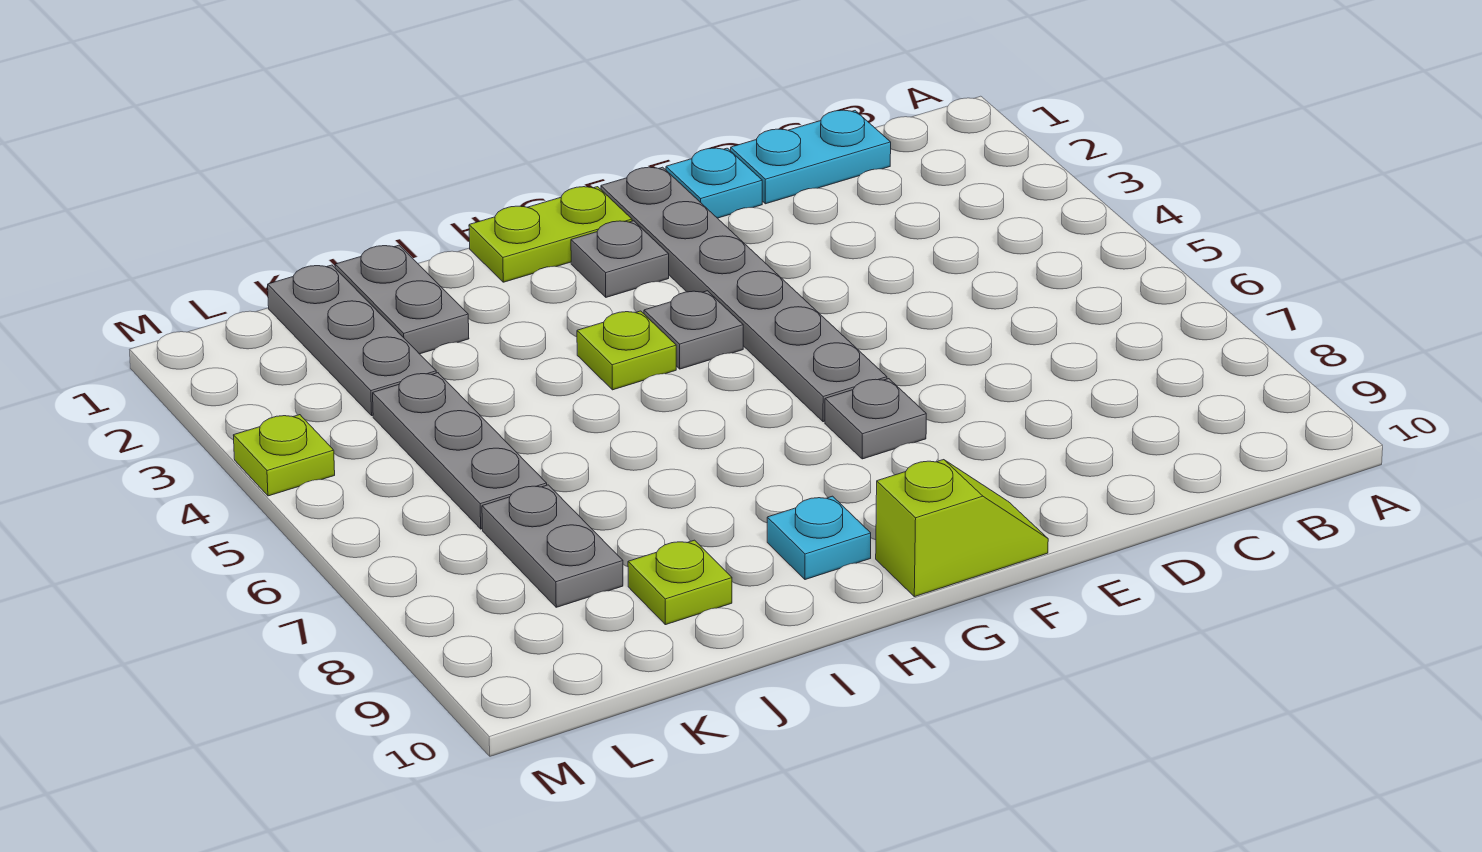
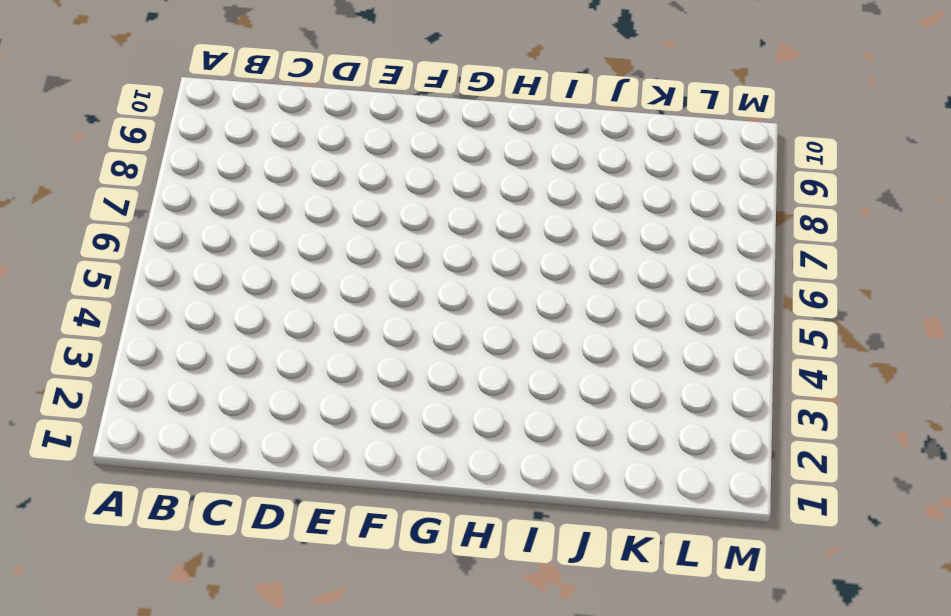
none -> cyan 1x2 plate [731,110,891,204]
none -> cyan 1x1 plate [666,148,762,218]
none -> grey 1x6 plate [601,167,887,422]

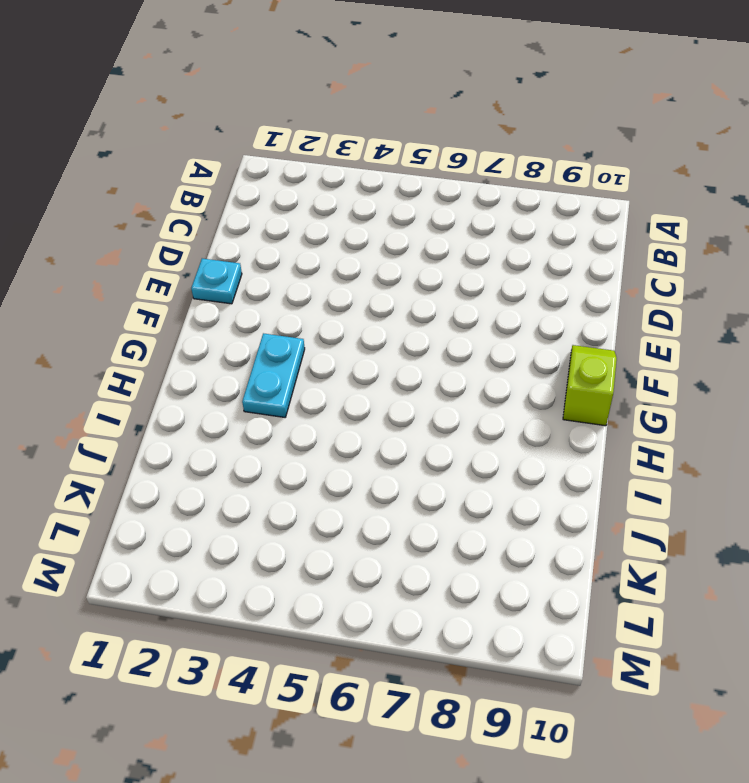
cyan 1x2 plate [242,333,305,417] -> cyan 1x2 plate moved to [731,110,891,204]
none -> grey 1x6 plate [601,167,887,422]
none -> grey 1x1 plate [825,379,926,459]
none -> lime 1x2 plate [469,187,632,282]

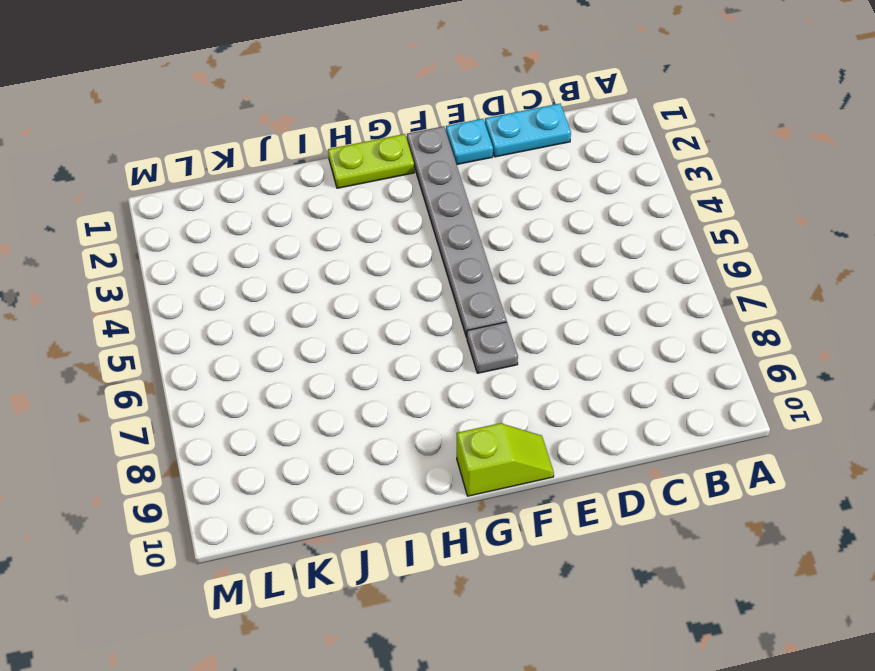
none -> grey 1x1 plate [571,221,669,297]
none -> grey 1x1 plate [644,291,743,369]
none -> lime 1x1 plate [577,311,676,390]

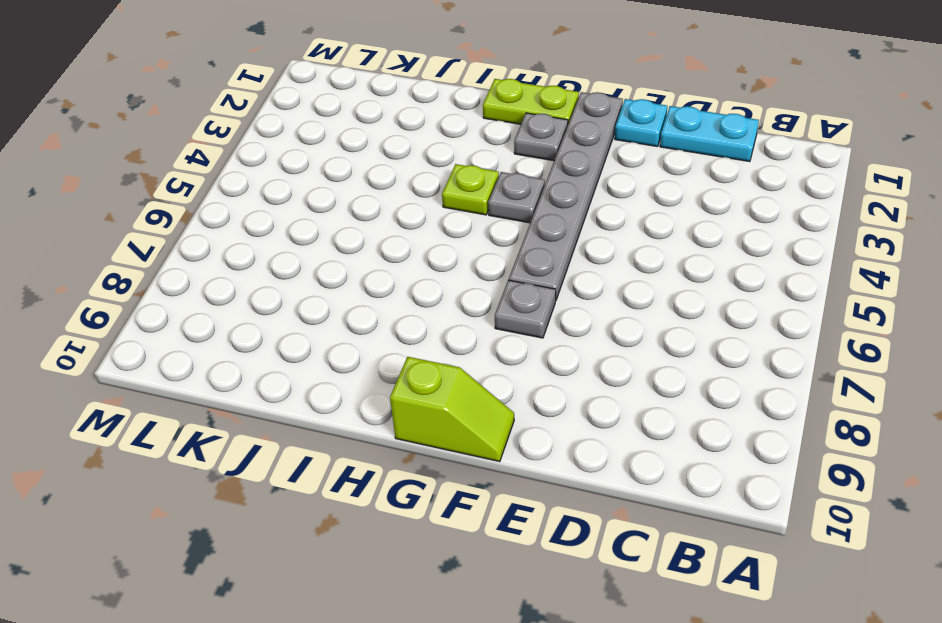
none -> cyan 1x1 plate [767,496,871,580]
none -> grey 1x2 plate [335,245,469,354]
none -> lime 1x1 plate [628,540,732,625]

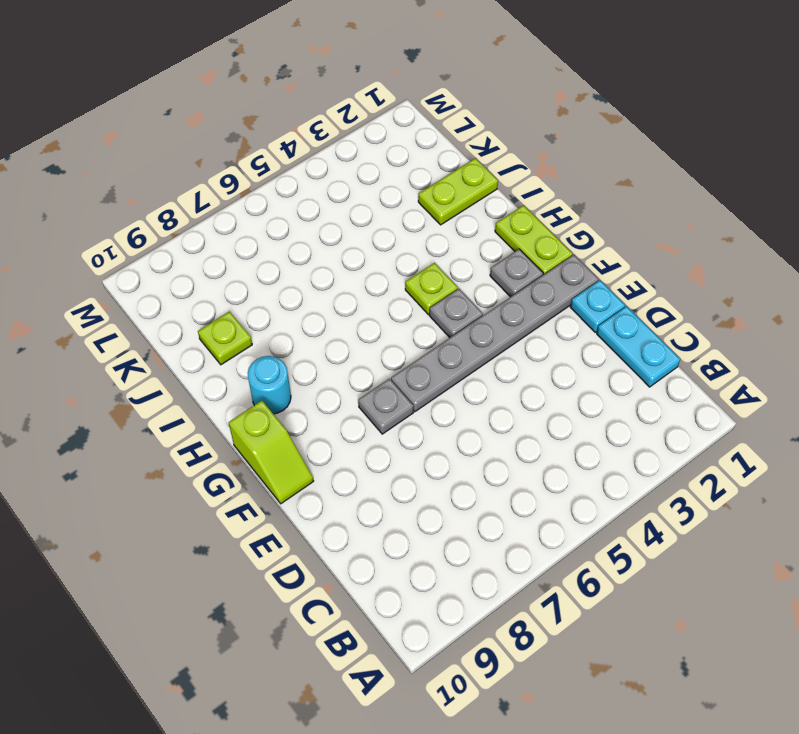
cyan 1x1 round brick [248,356,291,414] -> cyan 1x1 plate [767,496,871,580]
lime 1x2 plate [418,158,498,225] -> grey 1x2 plate [335,245,469,354]
none -> grey 1x3 plate [268,265,436,416]
none -> grey 1x3 plate [373,373,547,529]
none -> grey 1x2 plate [482,485,623,607]

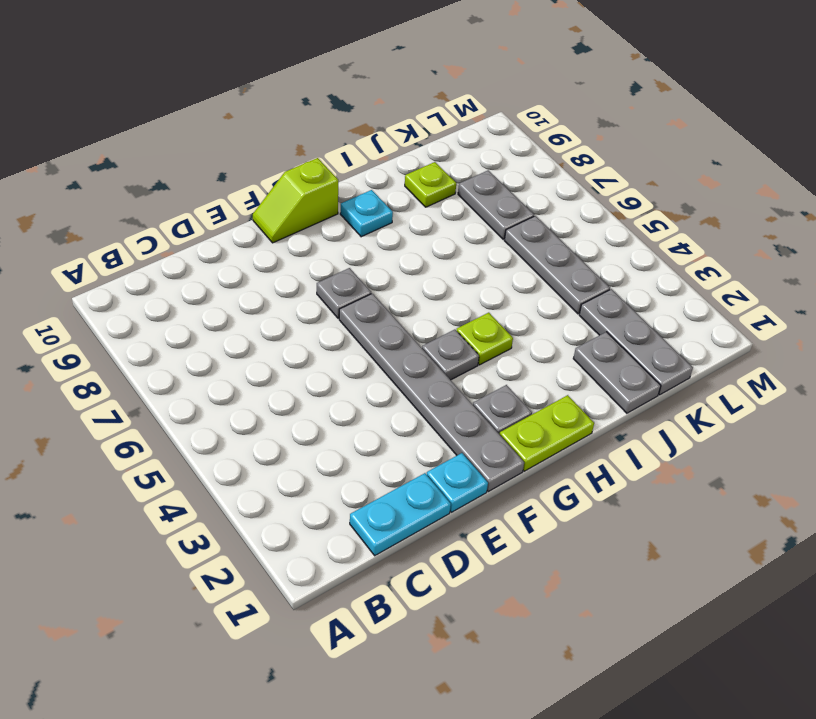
none -> lime 1x1 plate [233,415,335,496]

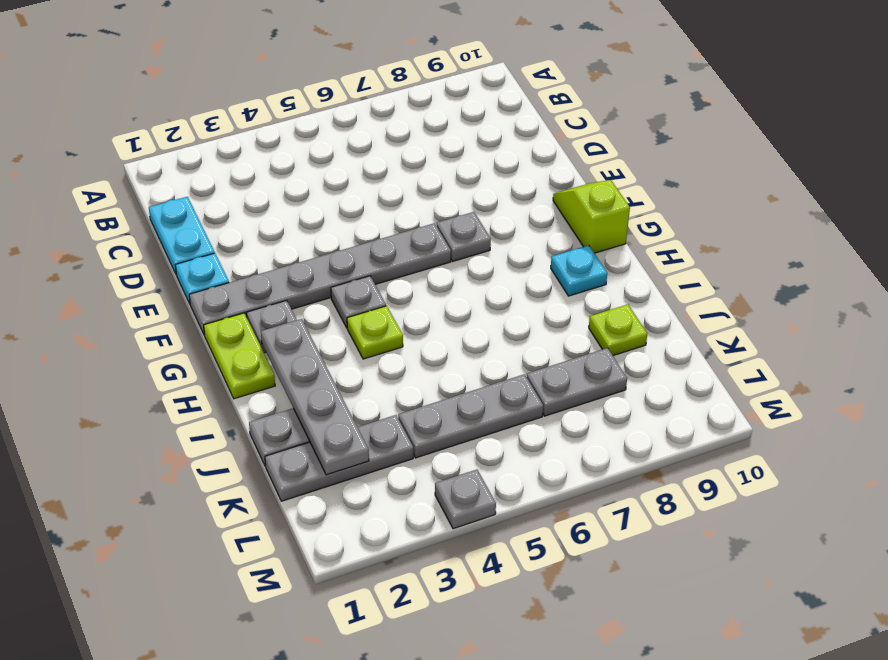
grey 1x4 plate [261,319,369,475] -> none
grey 1x1 plate [435,470,496,529] -> lime 1x1 plate [233,415,335,496]

